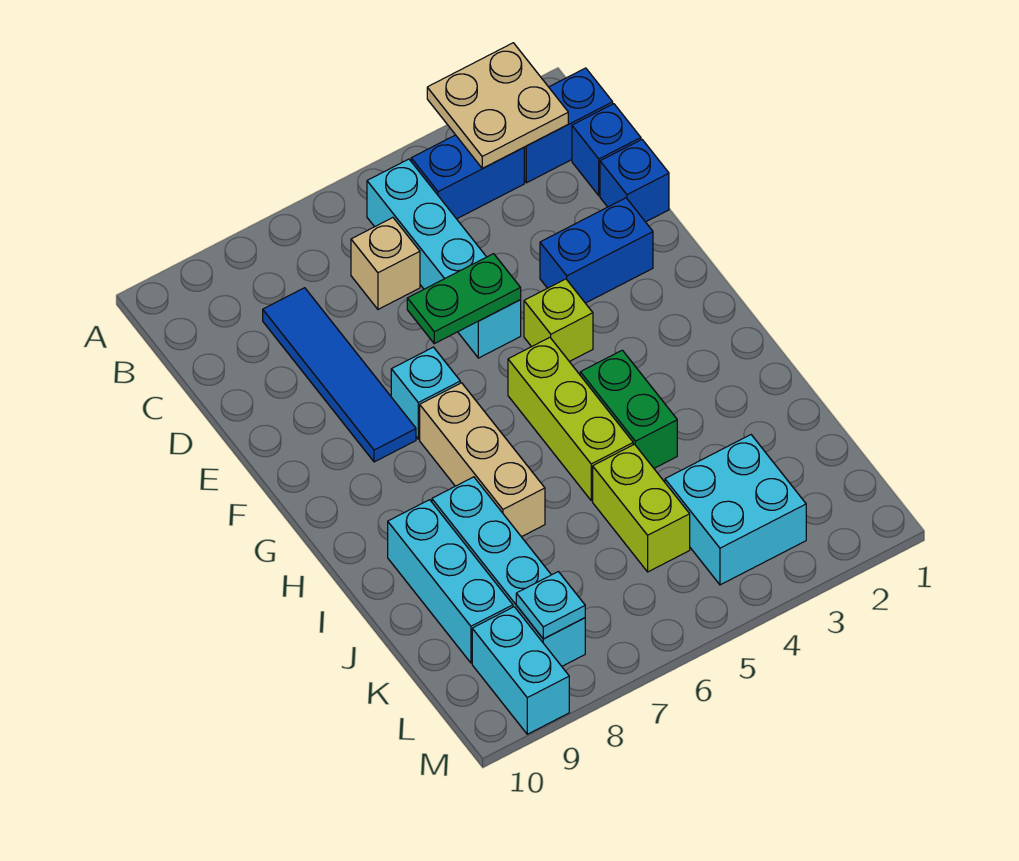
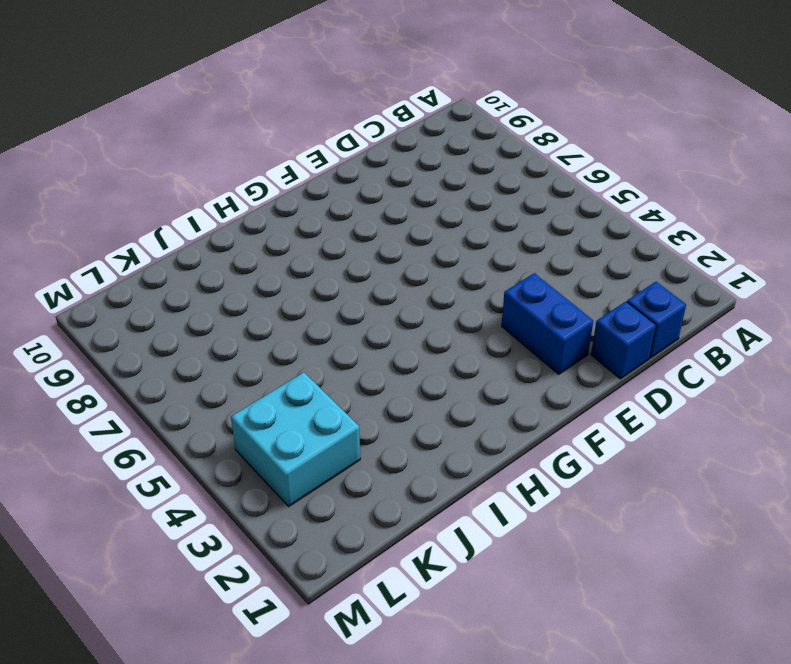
none -> blue 1x2 brick [524,68,613,183]
none -> blue 1x2 brick [411,135,524,219]
none -> cyan 1x4 brick [367,159,521,358]

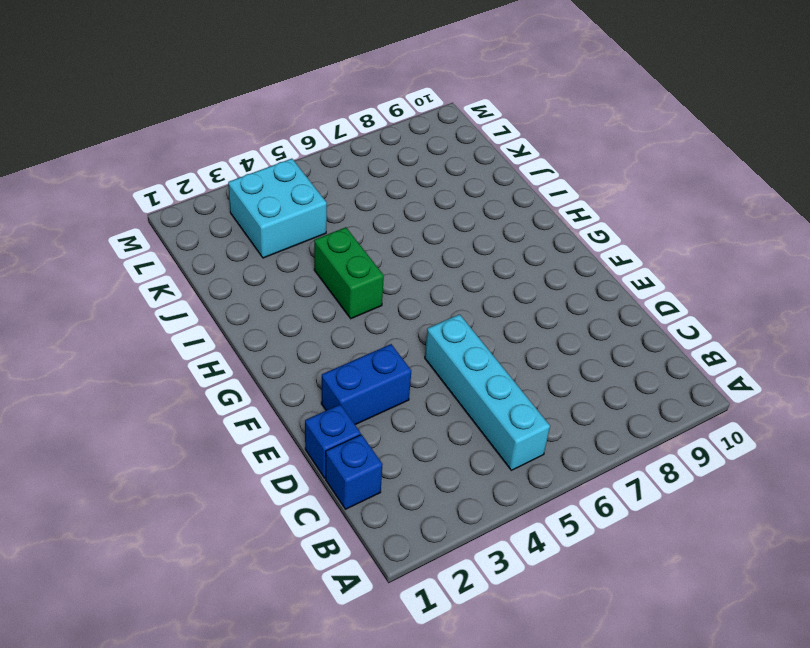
none -> blue 1x2 brick [524,68,613,183]
none -> blue 1x2 brick [411,135,524,219]
none -> tan 1x1 brick [351,218,420,309]

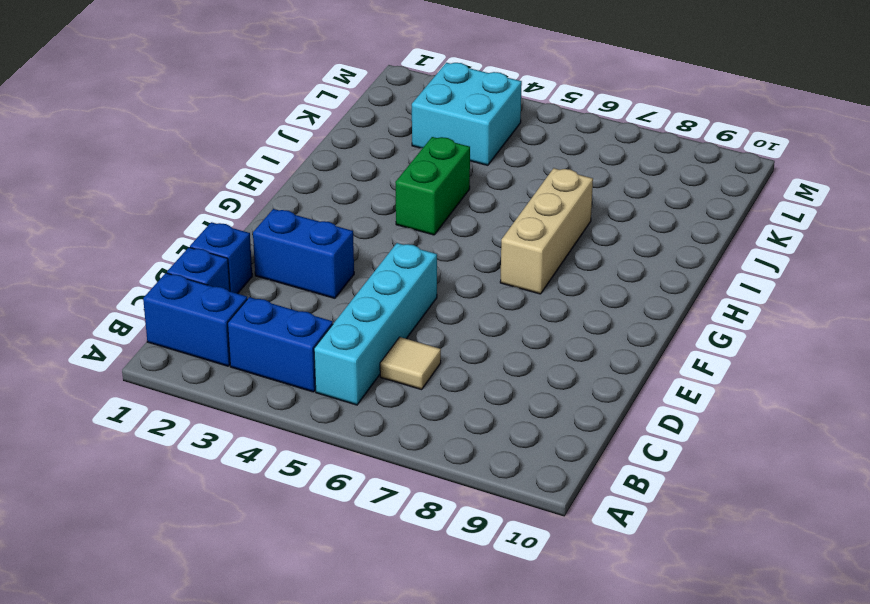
tan 1x1 tile [380,337,441,390] -> tan 1x1 brick [351,218,420,309]
none -> blue 1x4 tile [263,288,416,462]
none -> lime 1x1 brick [524,279,593,362]
none -> cyan 1x1 brick [391,347,460,439]

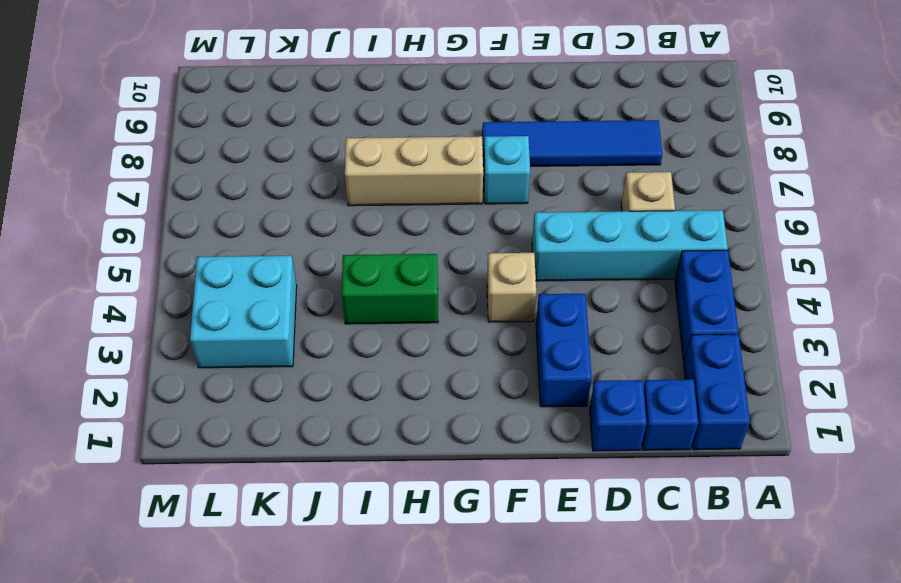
tan 1x1 brick [487,253,536,322] -> lime 1x1 brick [524,279,593,362]
none -> lime 1x3 brick [508,337,633,501]
none -> cyan 1x4 brick [432,477,585,666]
none -> cyan 1x3 brick [388,500,513,663]

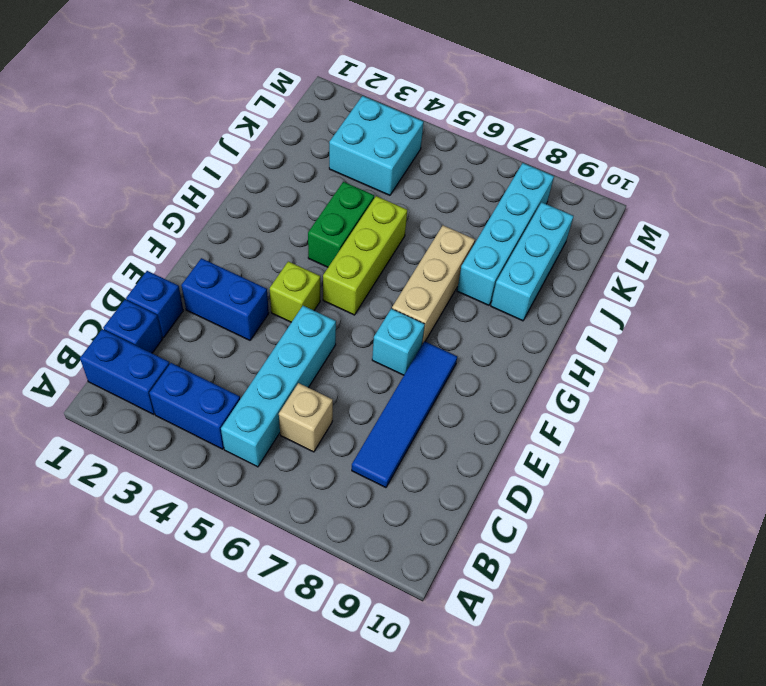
none -> lime 1x2 brick [593,444,690,572]
none -> cyan 1x2 brick [472,607,569,734]
none -> tan 2x2 plate [427,43,568,168]

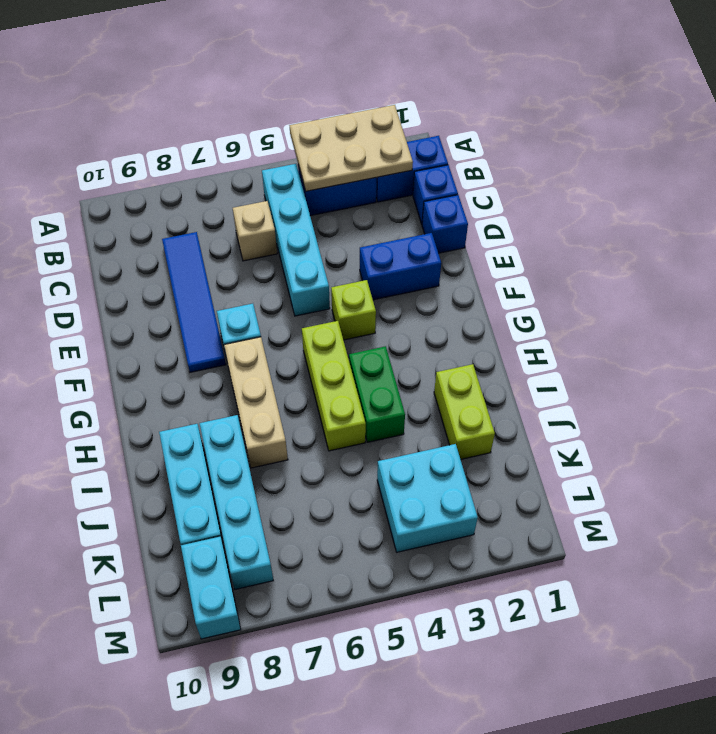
tan 2x3 plate [289,105,413,191] -> tan 2x2 plate [427,43,568,168]
lime 1x2 brick [434,364,495,459] -> lime 1x2 brick moved to [593,444,690,572]
none -> green 1x2 plate [407,254,521,344]
none -> cyan 1x1 plate [516,572,585,639]

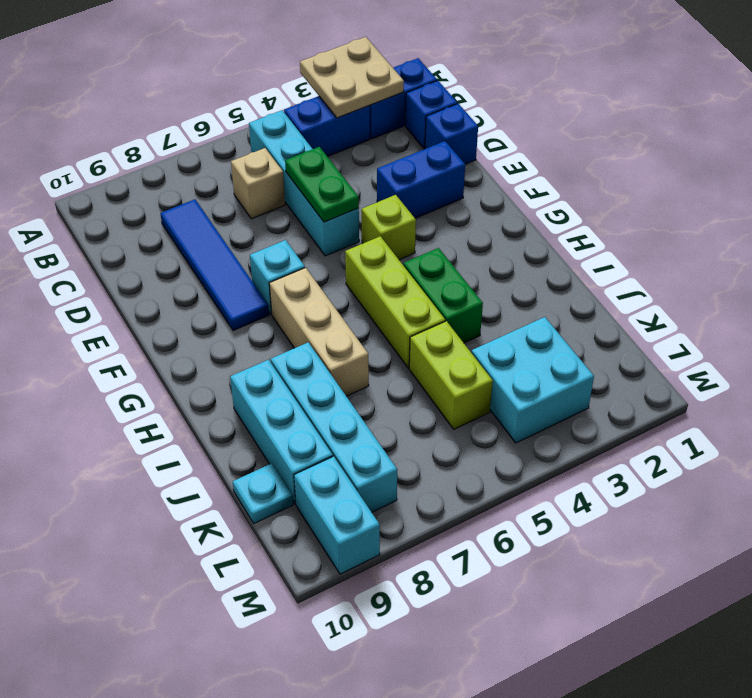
green 1x2 plate [285,147,359,222] -> green 1x2 plate turned to [407,254,521,344]
cyan 1x1 plate [233,463,293,523] -> cyan 1x1 plate moved to [516,572,585,639]

